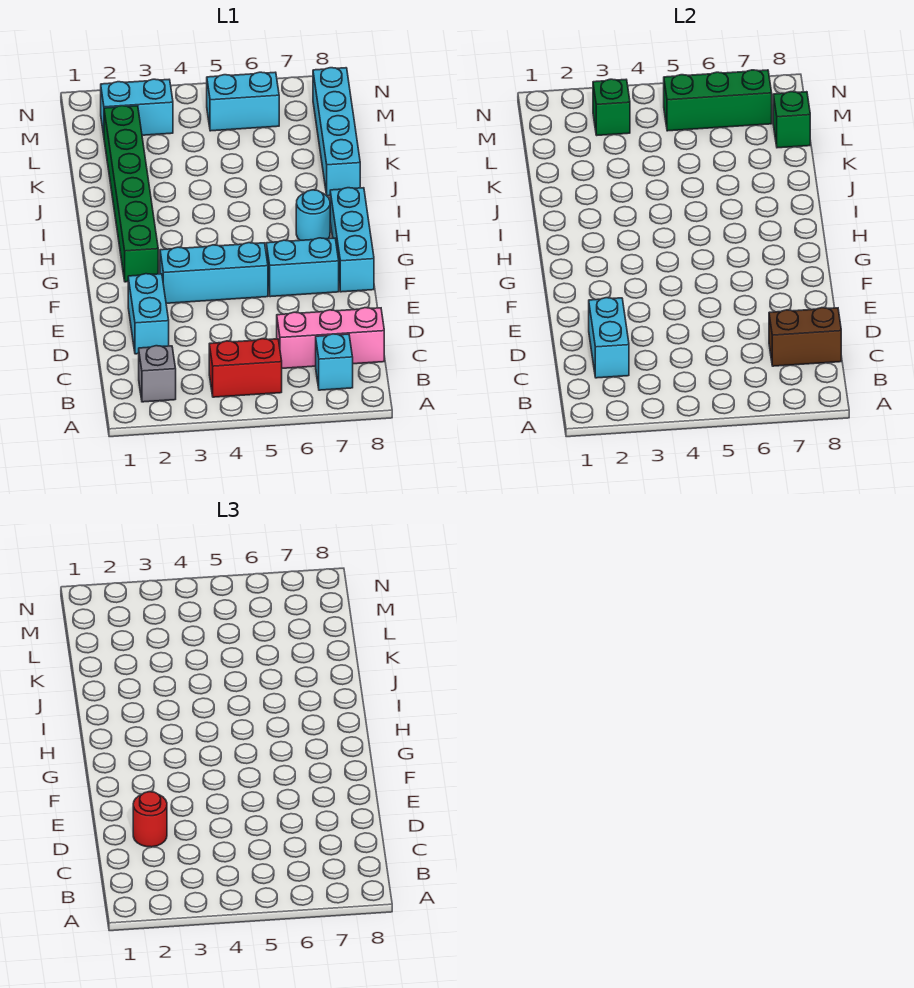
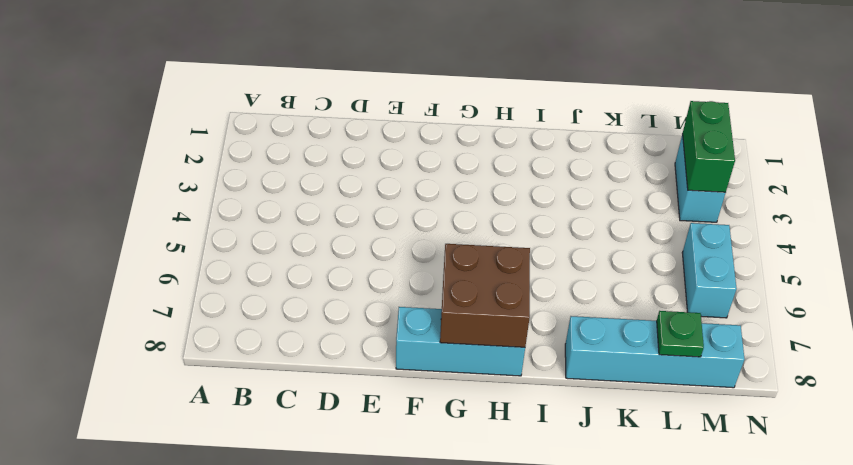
brown 2x2 brick [440,244,530,347] -> none
green 1x1 plate [657,311,704,357] -> green 1x1 brick [773,92,810,148]
green 1x2 brick [683,101,735,192] -> green 1x1 brick [593,79,630,135]
none -> grey 1x1 brick [139,346,176,402]
none -> red 1x2 brick [209,339,282,397]
none -> cyan 1x1 brick [316,334,353,390]

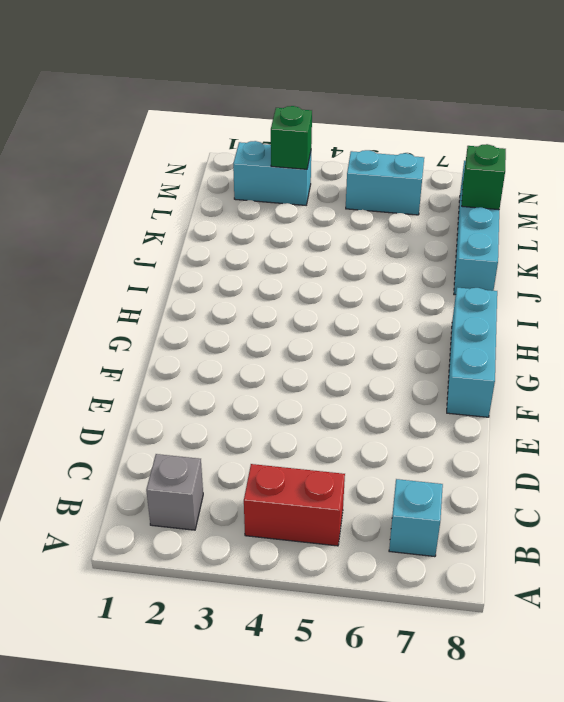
none -> pink 1x3 brick [277,308,384,368]
none -> cyan 1x2 brick [128,274,169,354]
none -> cyan 1x3 brick [160,243,268,303]

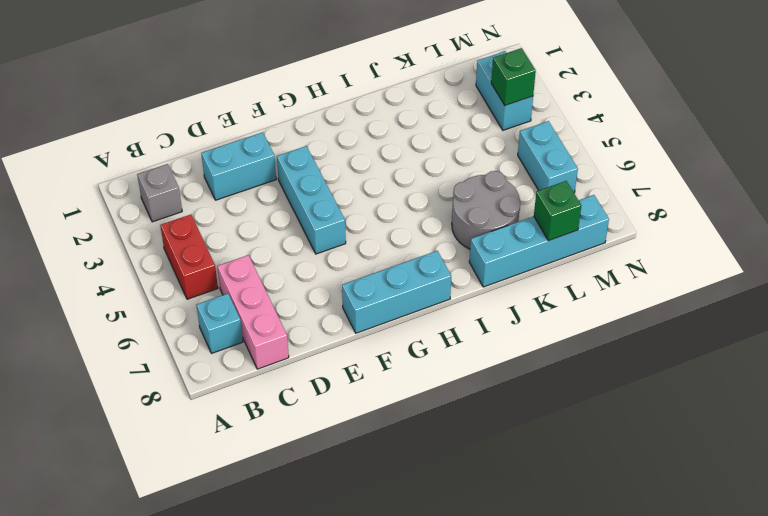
grey 2x2 round brick [452,171,520,249] -> none
none -> cyan 1x2 brick [266,238,339,297]
none -> green 1x6 brick [104,106,158,282]
none -> cyan 1x1 round brick [296,190,330,240]

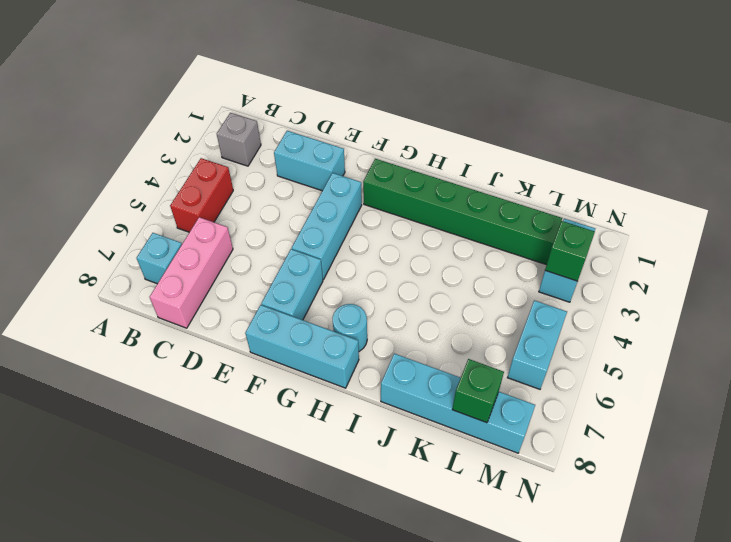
none -> cyan 1x2 brick [589,298,629,378]
none -> brown 1x2 brick [769,308,841,366]
none -> green 1x3 brick [664,70,772,131]

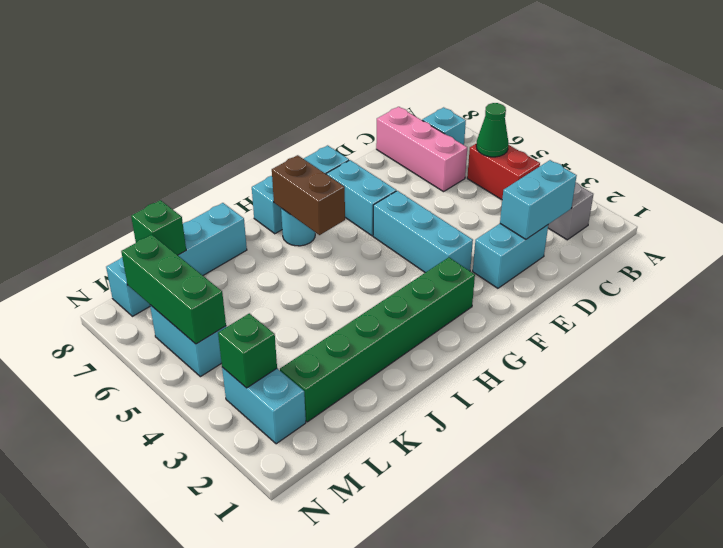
green 1x1 cone [476,103,509,157] -> none
brown 1x2 brick [272,155,345,235] -> brown 1x2 brick moved to [769,308,841,366]
none -> red 1x1 round brick [133,792,167,847]

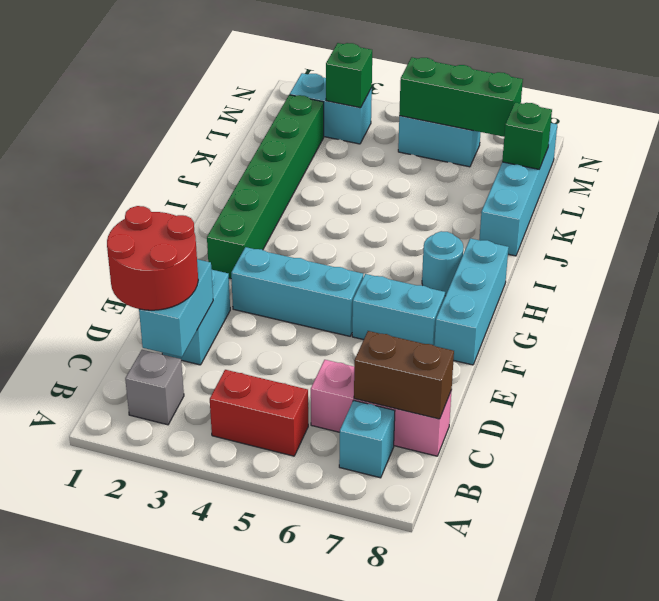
red 2x2 round brick [107,206,198,310] -> red 1x1 round brick [133,792,167,847]

